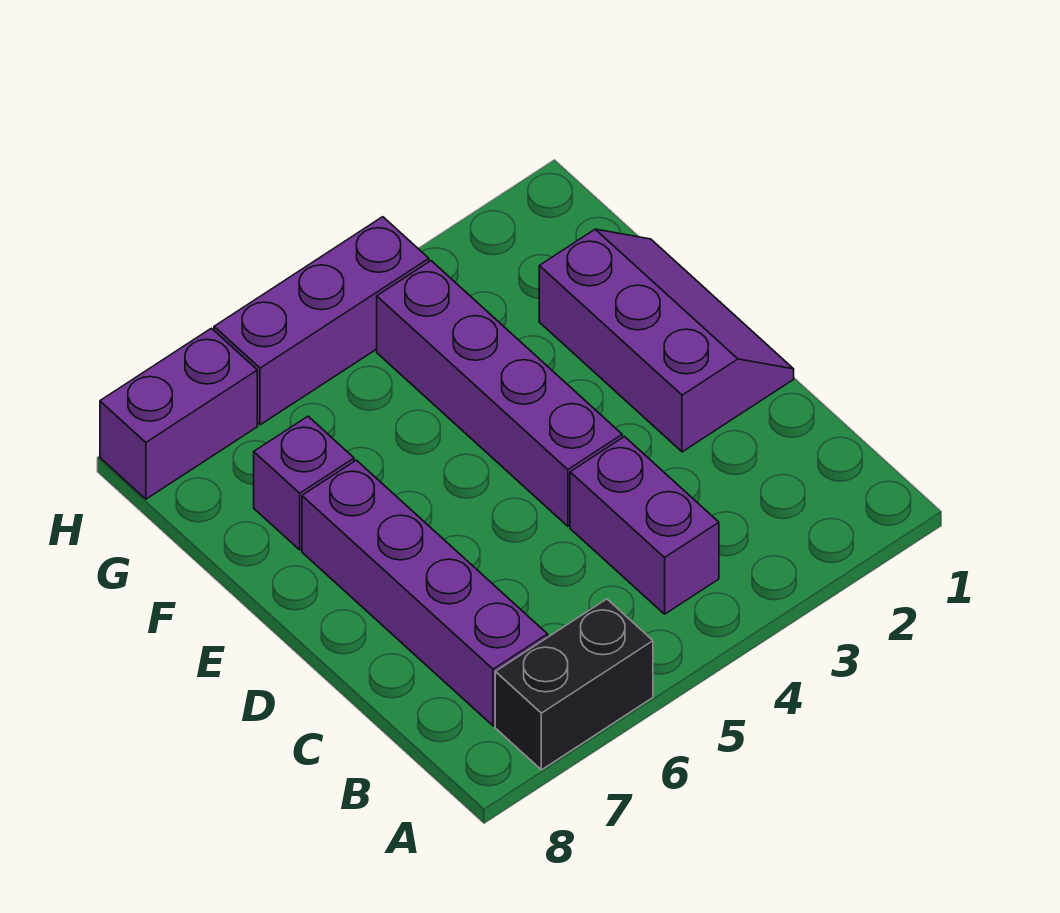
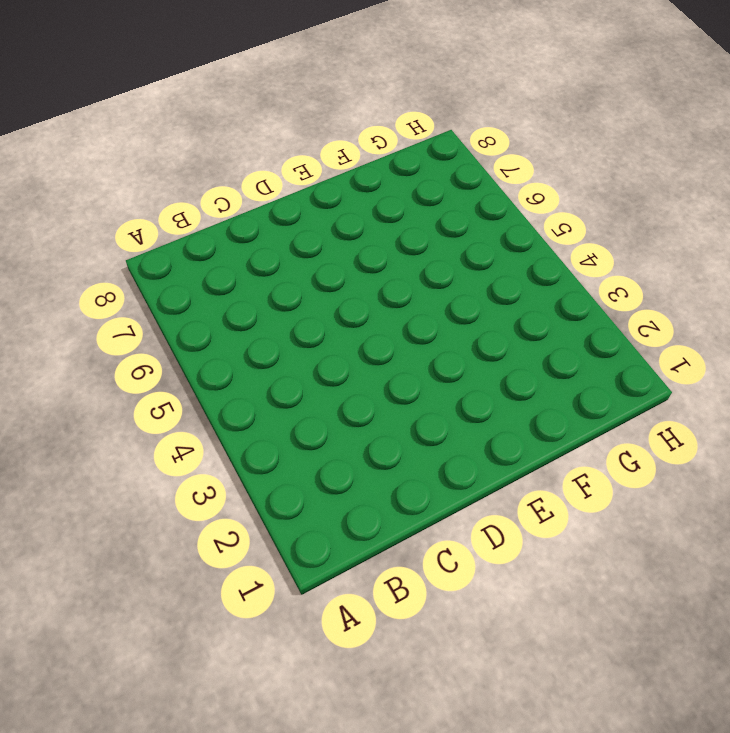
none -> black 1x2 brick [495,599,653,770]
none -> purple 1x2 brick [570,437,719,614]

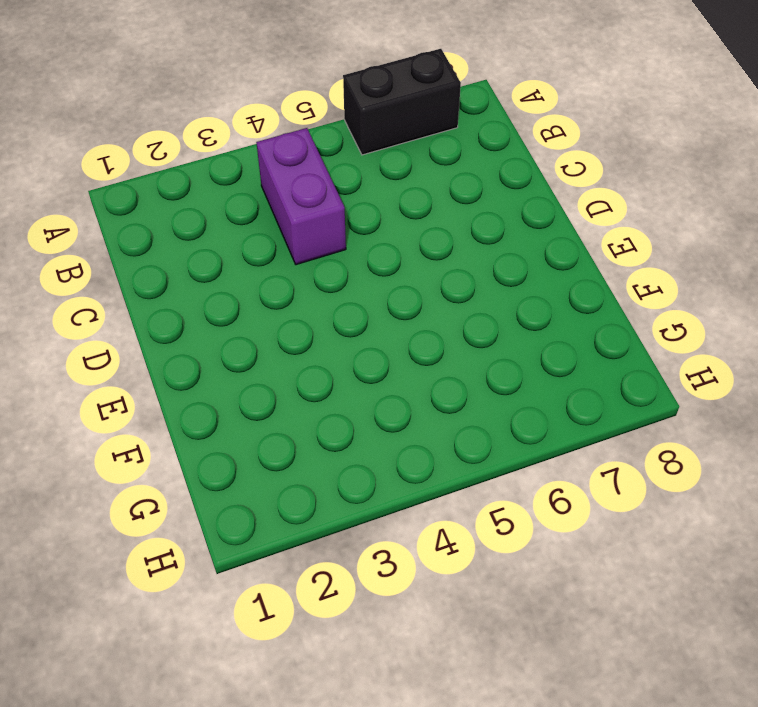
none -> purple 1x4 brick [302,460,548,726]
none -> purple 2x3 slope [539,229,794,452]

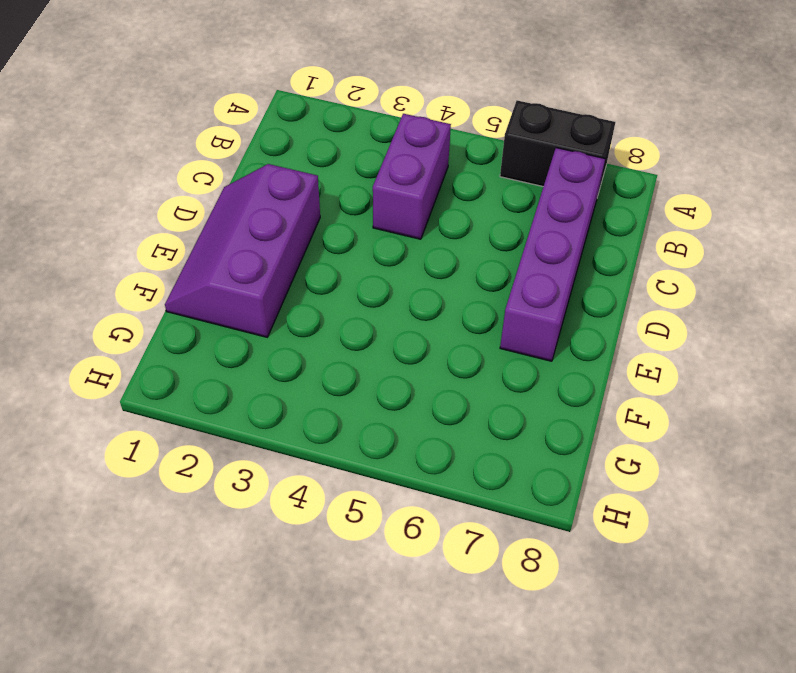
none -> purple 1x4 brick [377,261,622,526]
none -> purple 1x1 brick [254,416,354,550]

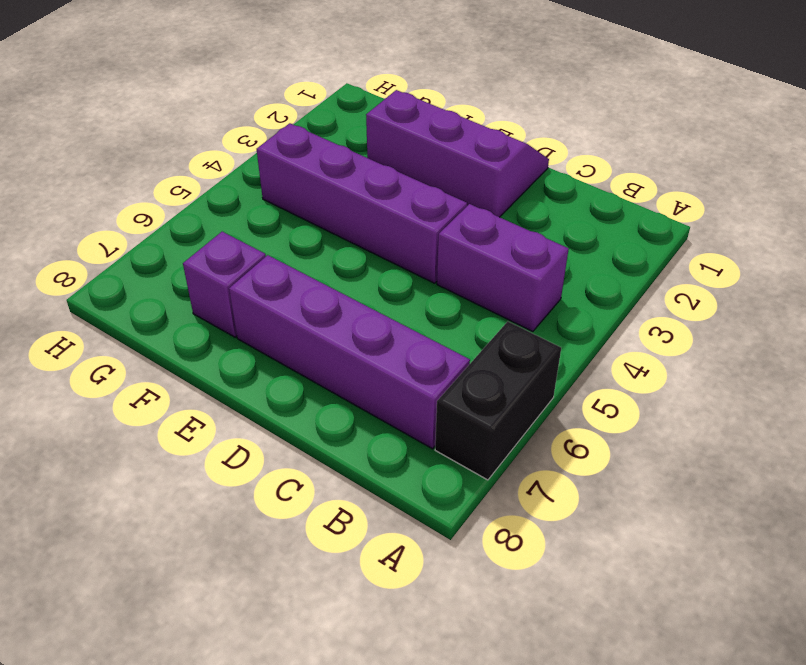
none -> purple 1x3 brick [214,217,429,425]
none -> purple 1x2 brick [100,328,257,499]

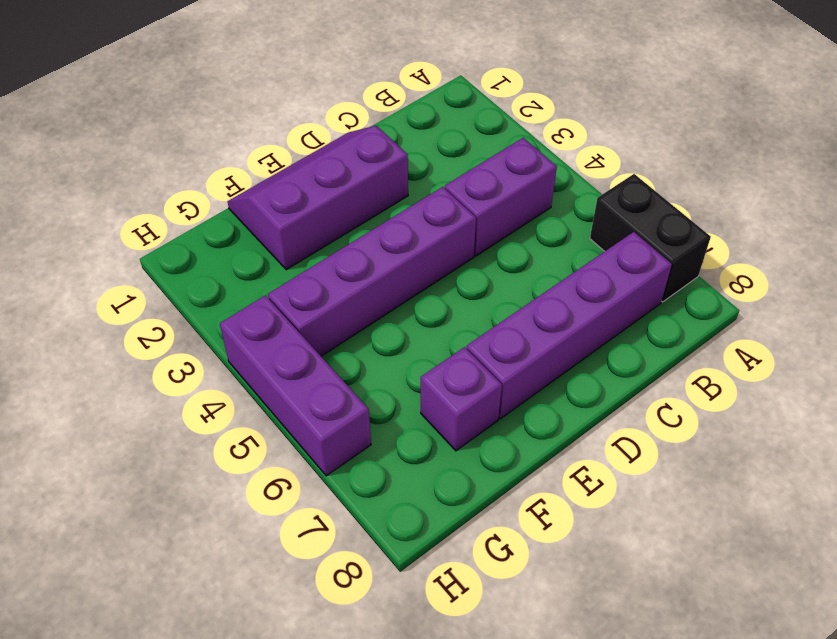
none -> purple 1x2 brick [100,328,257,499]

